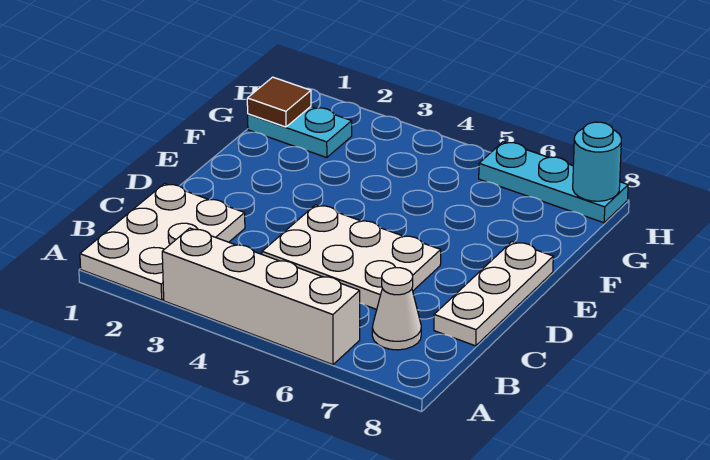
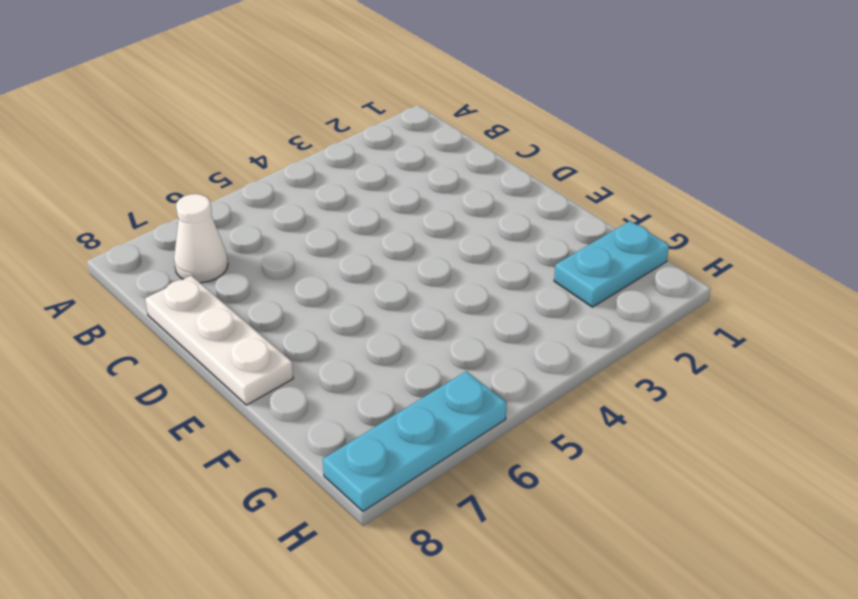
none -> white 2x3 plate [80,184,245,300]
none -> white 1x4 brick [162,228,360,365]

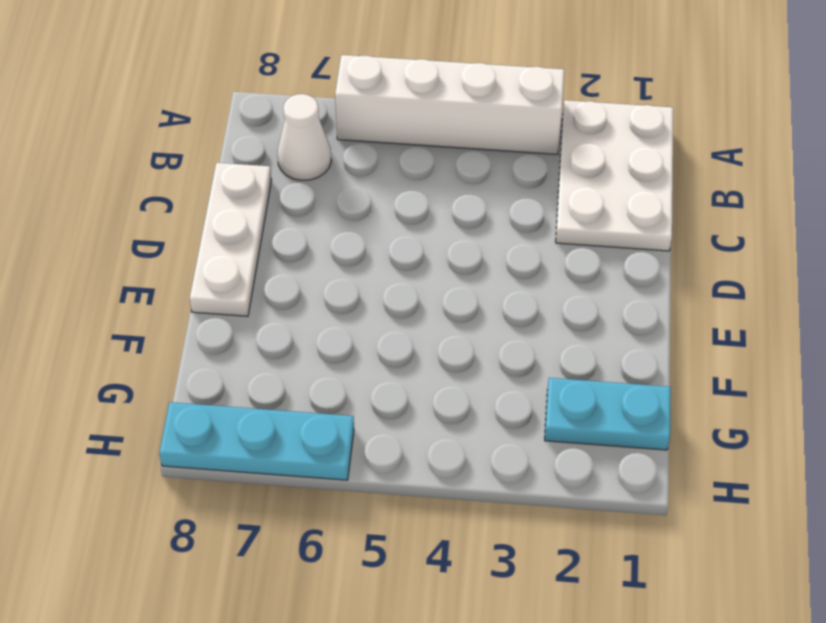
none -> white 2x3 plate [262,205,441,309]
none -> brown 1x1 tile [247,77,311,127]

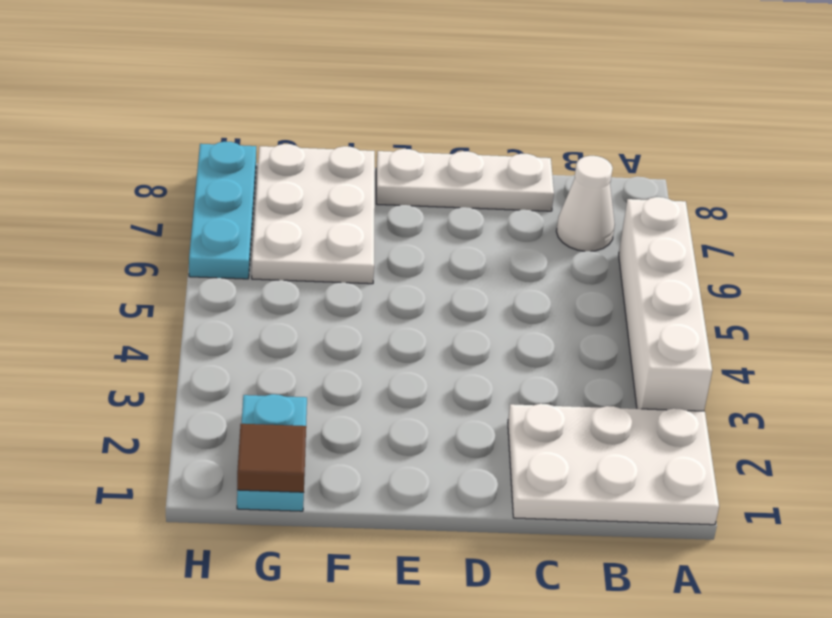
white 2x3 plate [252,144,375,284] -> white 2x3 plate moved to [262,205,441,309]
none -> cyan 1x1 round brick [573,122,621,201]

